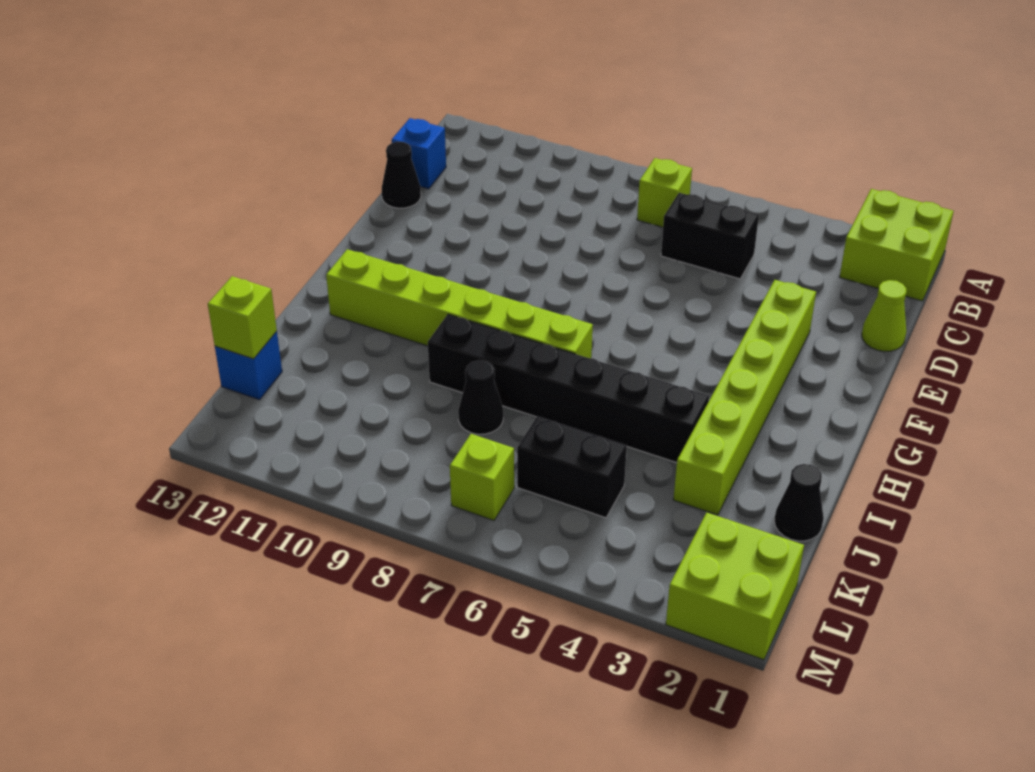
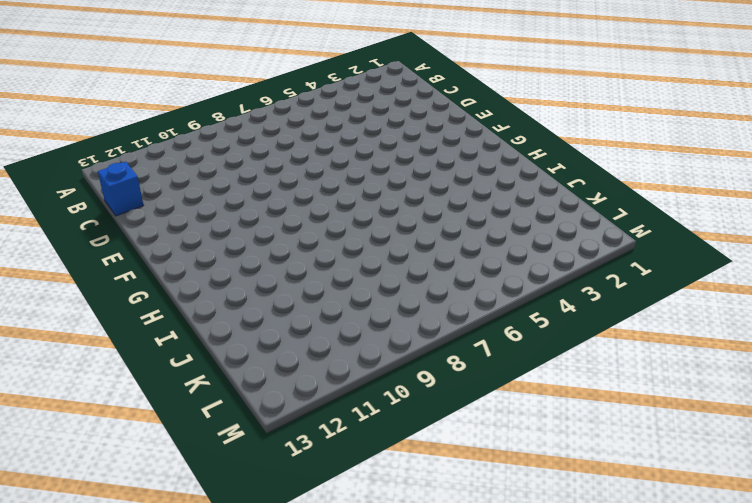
none -> lime 2x2 brick [840,189,954,301]
none -> lime 1x1 brick [637,158,692,227]
none -> black 1x2 brick [661,193,759,279]

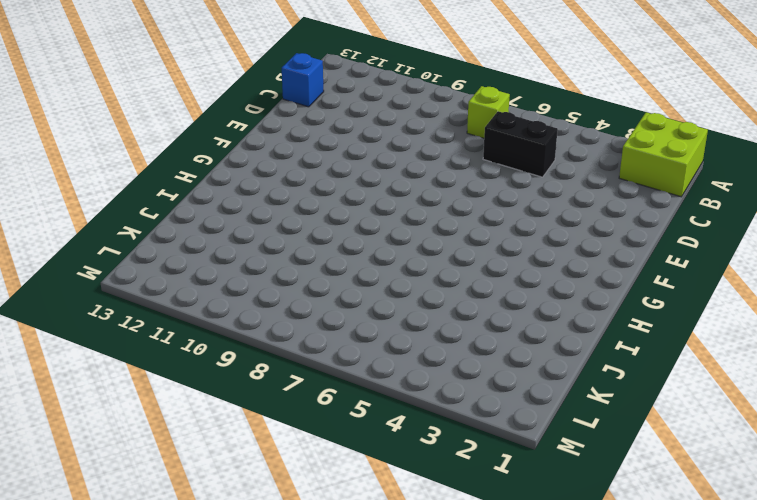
none -> lime 1x1 cone [862,280,906,351]
none -> black 1x1 cone [382,142,421,208]
none -> lime 1x6 brick [673,280,816,515]

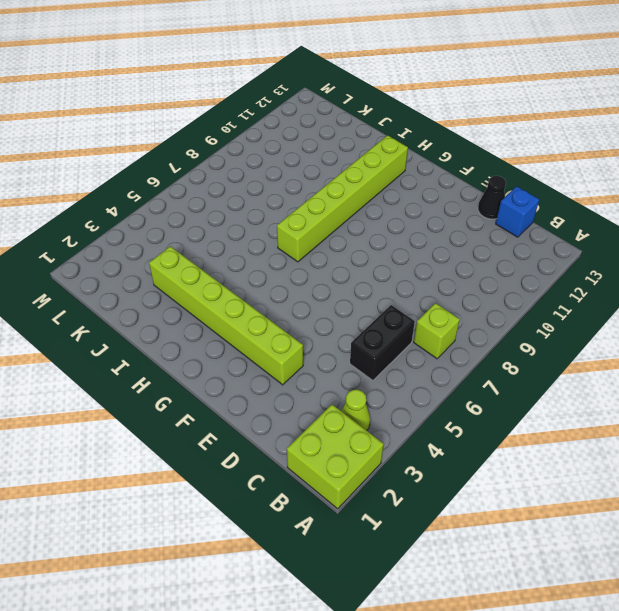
lime 1x1 cone [342,390,370,431] -> lime 1x1 cone moved to [862,280,906,351]
none -> black 1x6 brick [428,314,709,463]
none -> black 1x1 cone [774,464,824,541]
none -> black 1x1 cone [458,360,503,434]

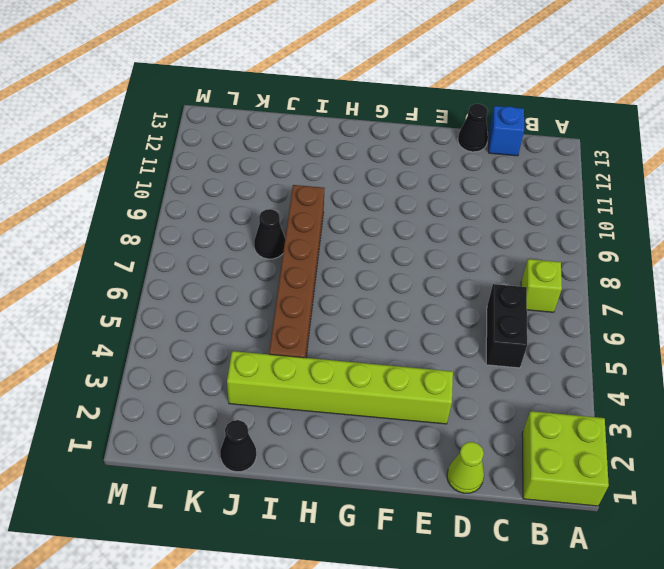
brown 1x6 brick [269,185,325,358] -> black 1x6 brick [428,314,709,463]
none -> lime 1x6 brick [326,249,593,358]
none -> black 1x2 brick [517,416,627,518]
none -> blue 1x1 brick [215,331,282,400]

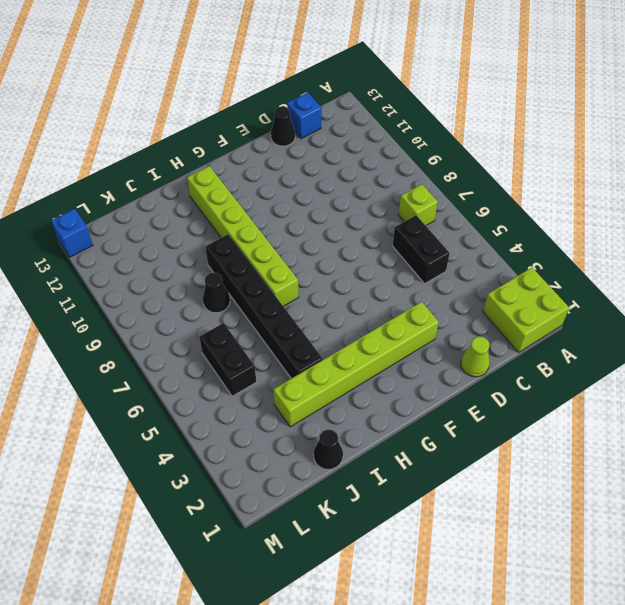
blue 1x1 brick [51,209,93,257] -> blue 1x1 brick moved to [215,331,282,400]
none -> lime 2x2 brick [666,513,804,660]
none -> lime 1x1 brick [450,434,514,520]
none -> lime 1x1 brick [208,276,277,359]

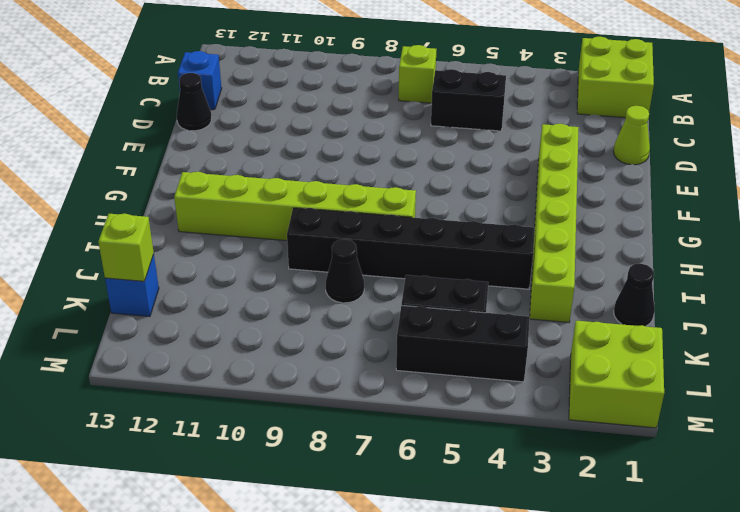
black 1x3 brick [396,305,530,382] -> none
none -> lime 1x1 brick [450,434,514,520]

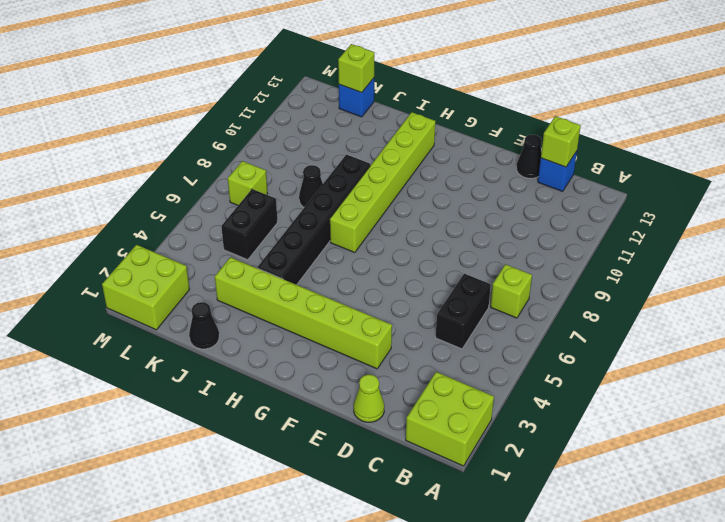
lime 1x1 brick [541,116,581,167] -> none

